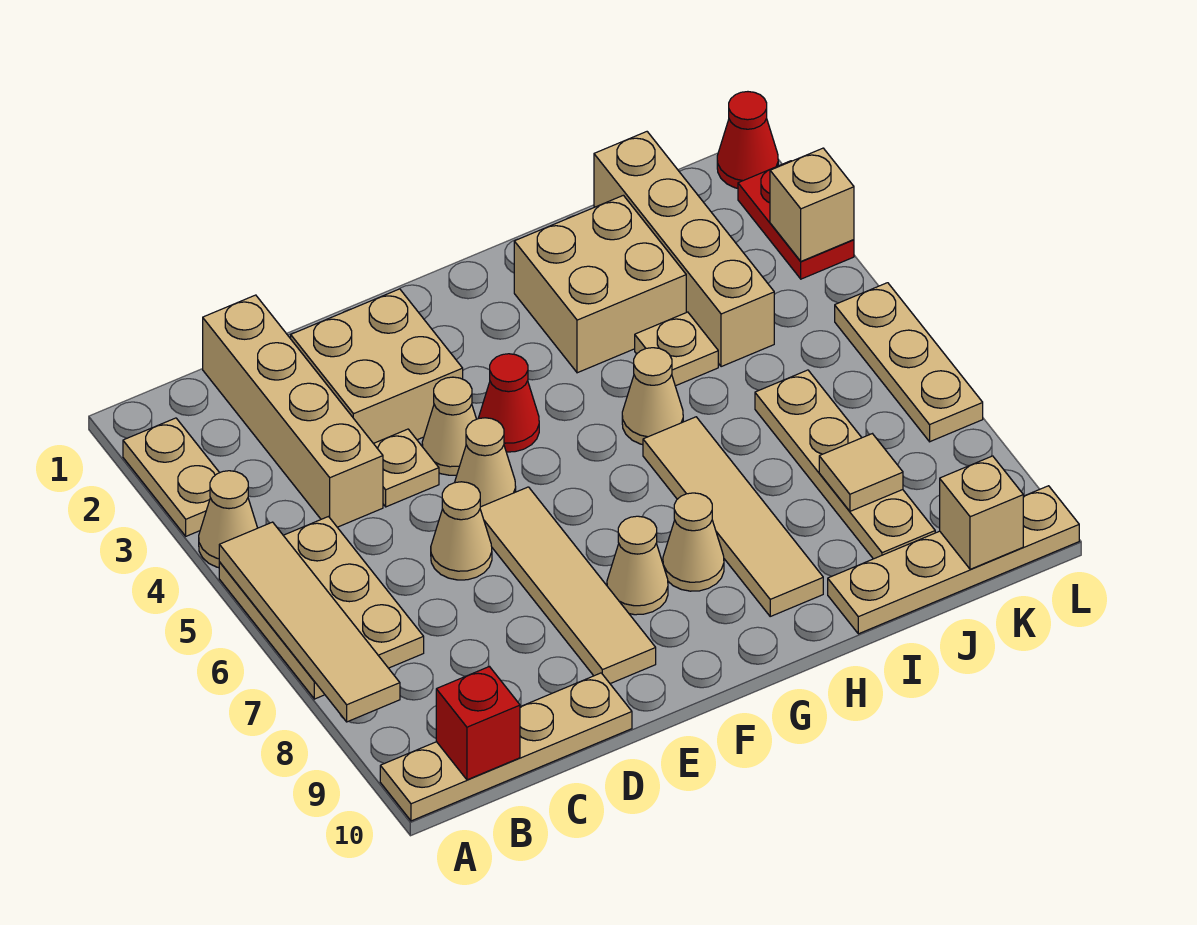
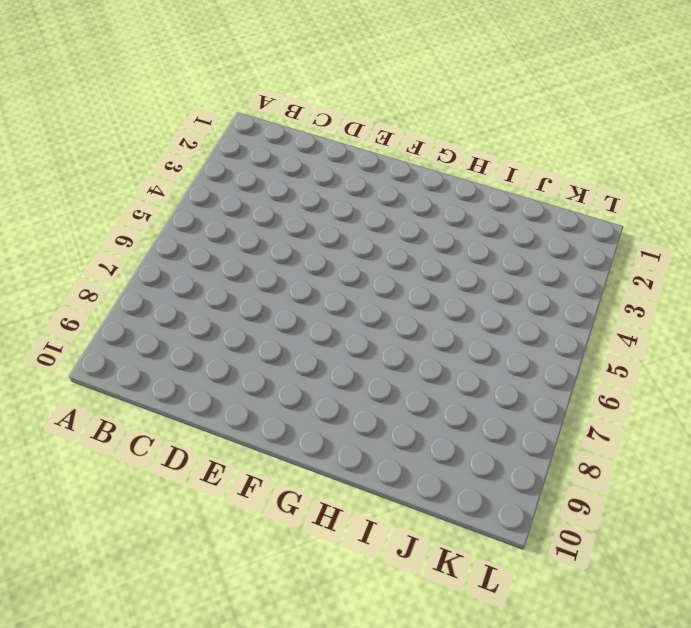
none -> tan 1x2 plate [123,418,219,536]
none -> tan 1x1 cone [199,471,257,568]
none -> tan 2x3 plate [219,517,424,699]

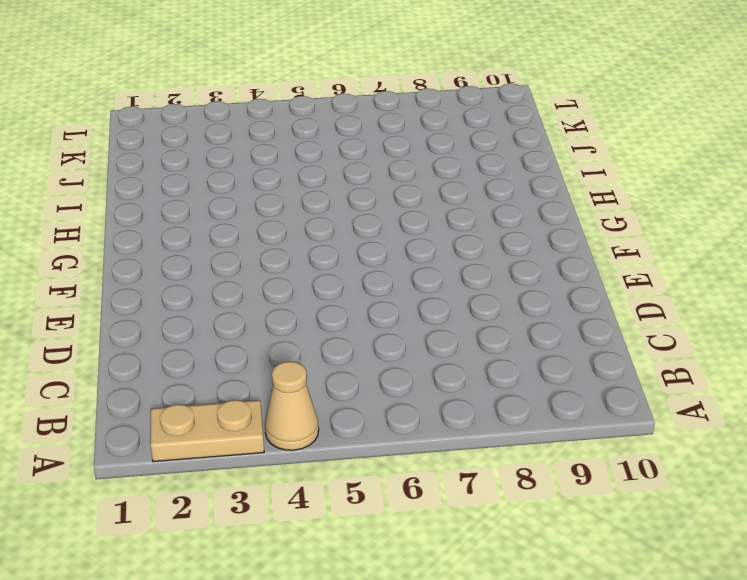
none -> tan 2x3 plate [219,517,424,699]
none -> tan 1x4 plate [380,673,632,821]
none -> tan 1x4 brick [203,295,383,527]

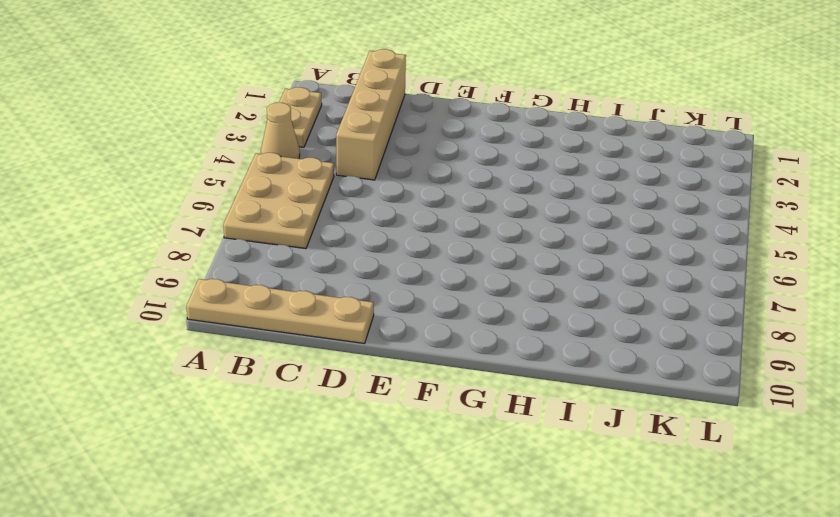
none -> tan 2x2 brick [291,289,463,443]
none -> tan 1x1 plate [373,429,439,507]
none -> tan 1x1 cone [431,482,492,580]

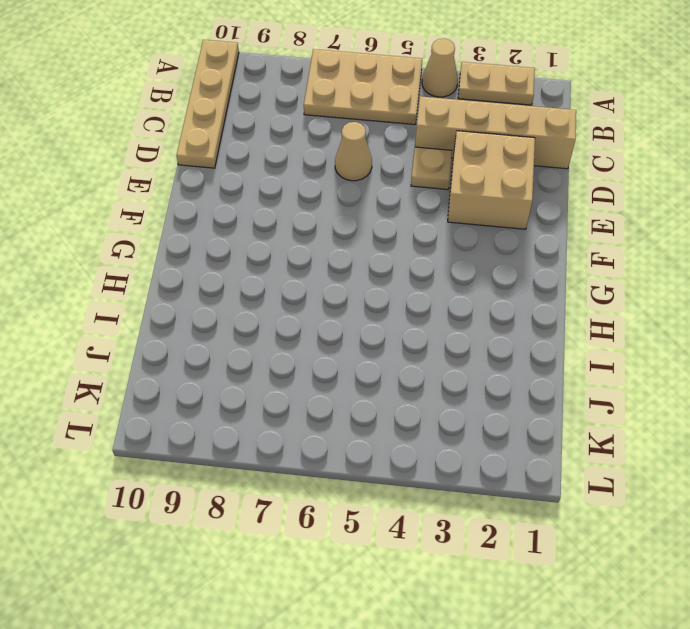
none -> tan 1x1 cone [422,377,476,475]
none -> tan 1x1 cone [455,418,516,507]
none -> tan 1x4 tile [480,487,656,684]

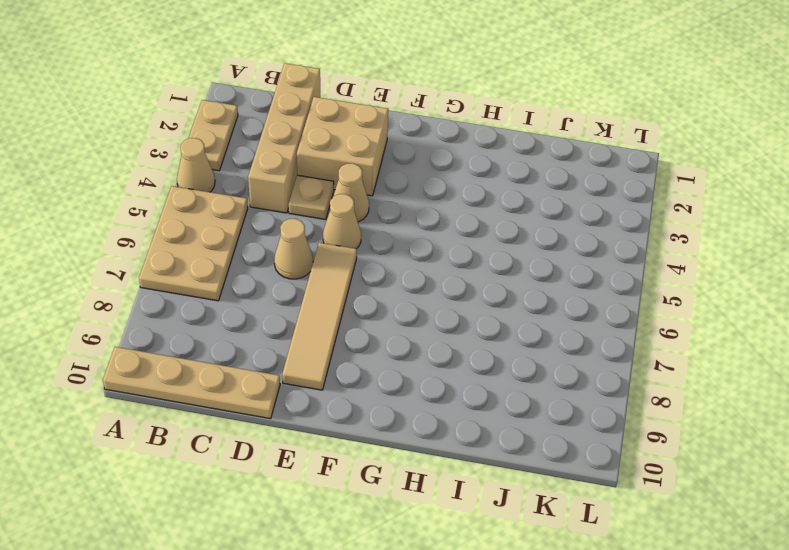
none -> red 1x1 cone [478,354,539,452]
none -> tan 1x1 cone [607,516,668,615]
none -> tan 1x1 cone [663,493,724,591]

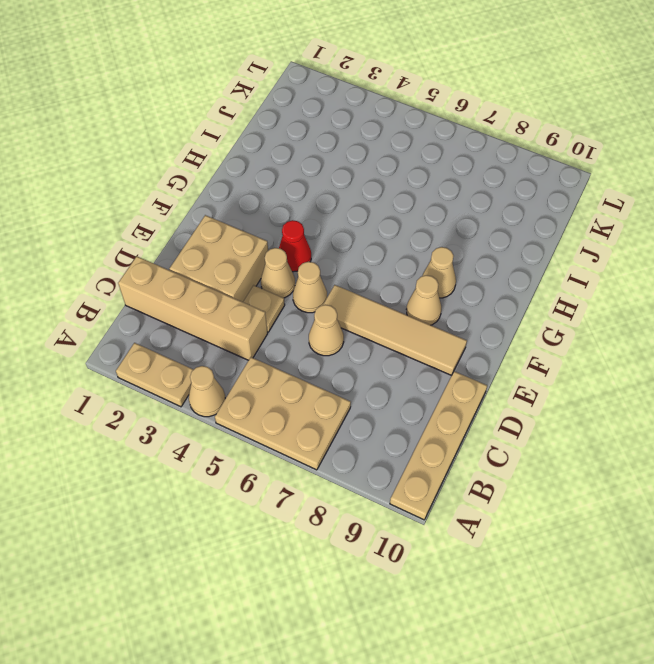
none -> tan 2x2 brick [514,195,686,373]
none -> tan 1x1 cone [622,348,683,445]
none -> tan 1x4 tile [643,417,823,616]

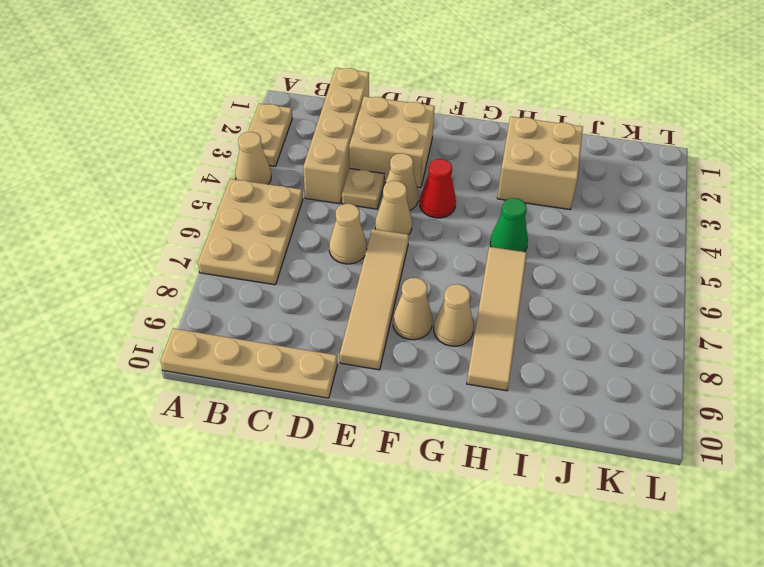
green 1x1 cone [490,198,528,252] -> tan 1x1 cone [622,348,683,445]
none -> tan 1x1 plate [635,312,718,386]
none -> tan 1x4 plate [828,486,1079,634]
none -> tan 1x4 brick [594,132,774,367]

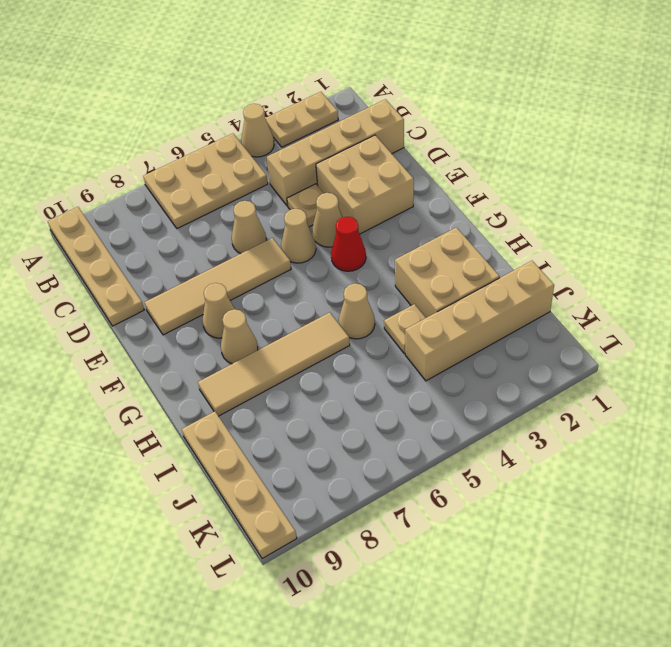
none -> tan 1x4 plate [755,370,935,559]
none -> red 1x1 cone [717,92,778,188]
none -> red 1x2 plate [738,161,854,279]

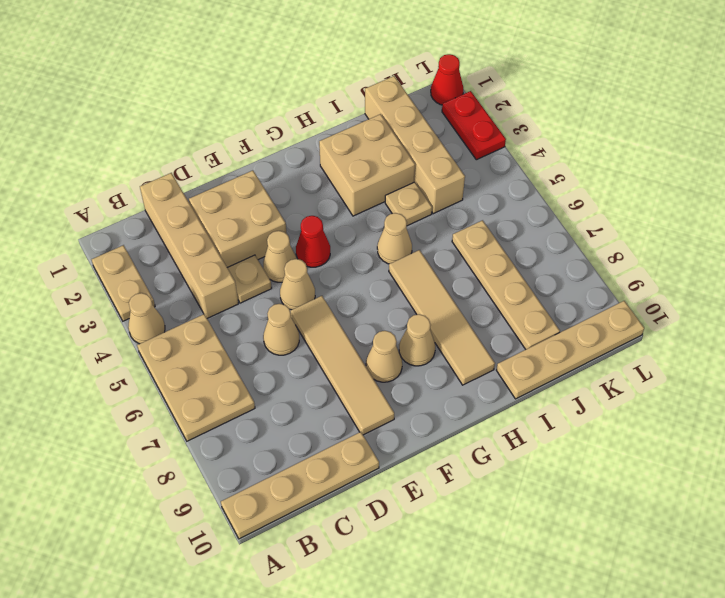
none -> tan 1x3 plate [835,283,983,442]
none -> tan 1x4 tile [219,522,400,722]
none -> red 1x1 brick [436,667,520,780]

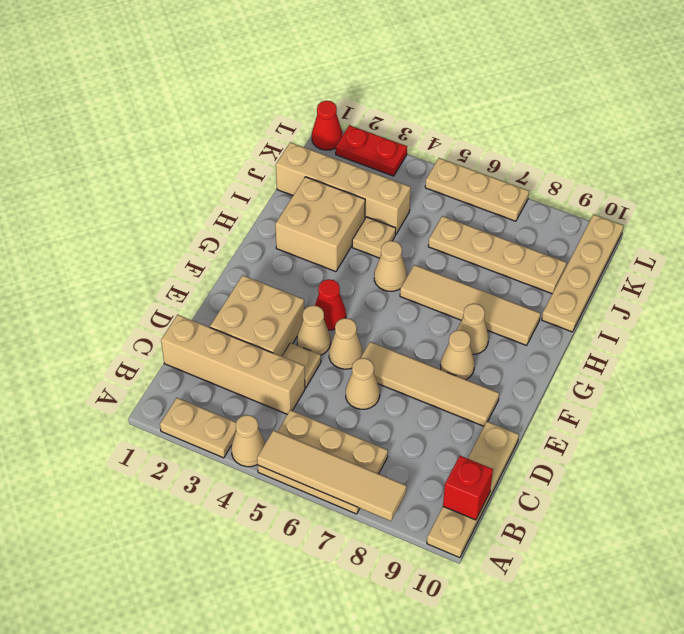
none -> tan 1x1 tile [819,434,903,511]
none -> tan 1x1 brick [940,456,1023,569]
none -> tan 1x1 brick [770,148,854,261]

